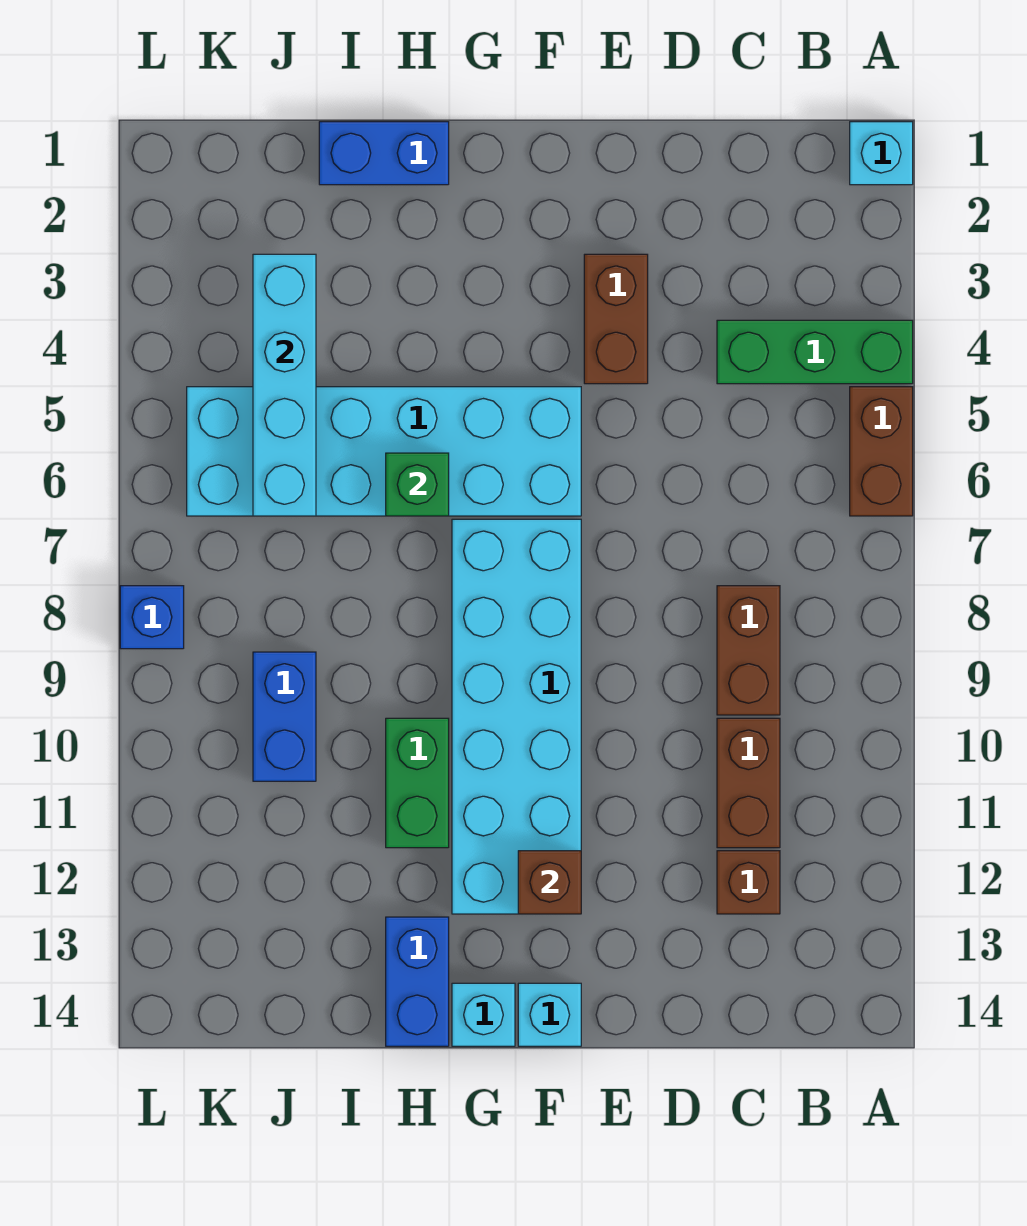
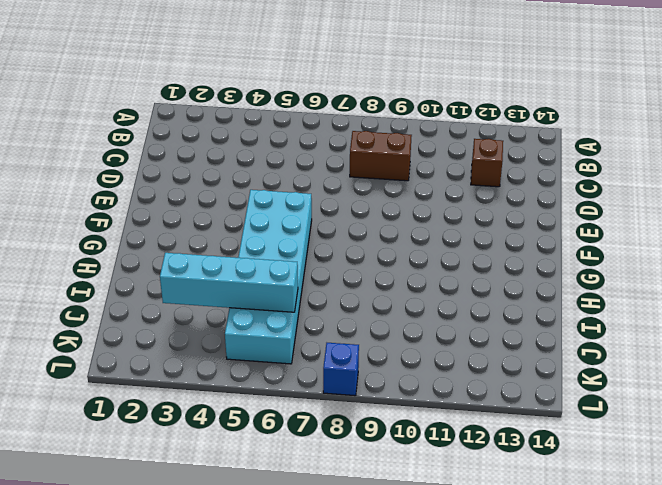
none -> cyan 1x1 brick [850,122,913,185]
none -> green 1x3 brick [717,320,913,384]
none -> brown 1x2 brick [850,387,913,516]

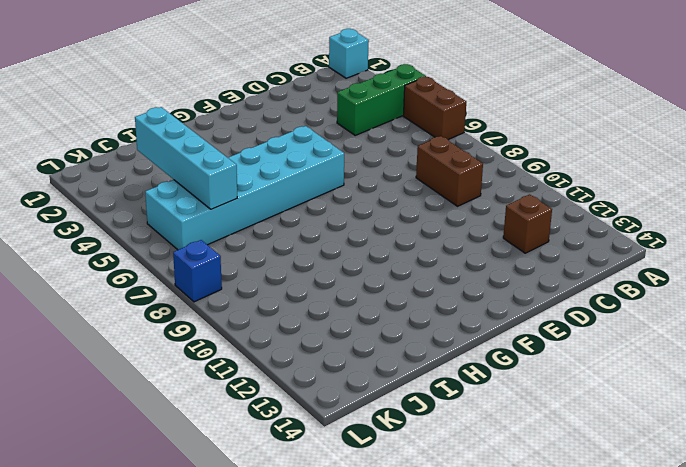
none -> brown 1x2 brick [717,718,780,848]
none -> brown 1x2 brick [584,254,648,384]
none -> cyan 2x6 brick [452,519,581,914]

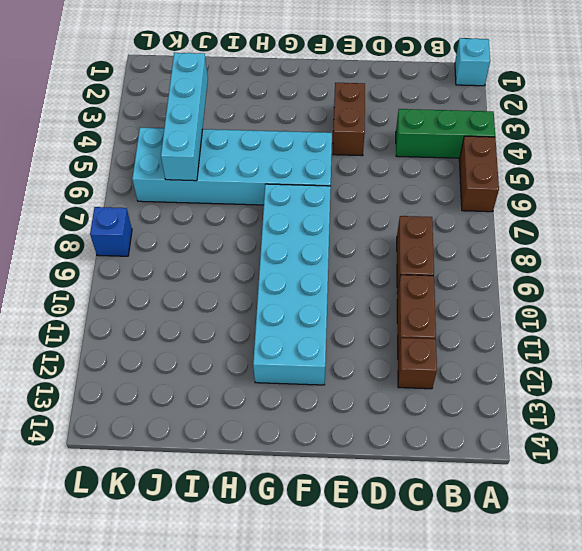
none -> cyan 1x1 brick [518,983,581,1046]
none -> cyan 1x1 brick [452,983,515,1046]
none -> blue 1x2 brick [319,122,449,185]

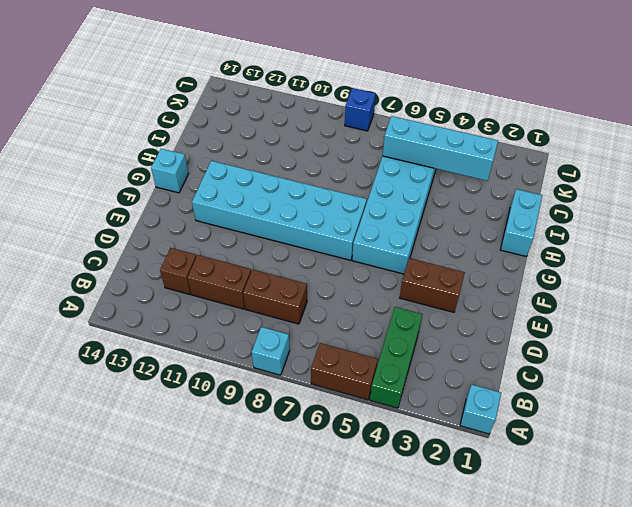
cyan 1x1 brick [252,327,290,375] -> cyan 1x1 brick moved to [518,983,581,1046]
cyan 1x2 brick [501,189,542,256] -> blue 1x2 brick [319,122,449,185]
none -> green 1x2 brick [386,718,449,848]
none -> blue 1x2 brick [386,917,449,1046]
none -> blue 1x2 brick [253,652,316,781]

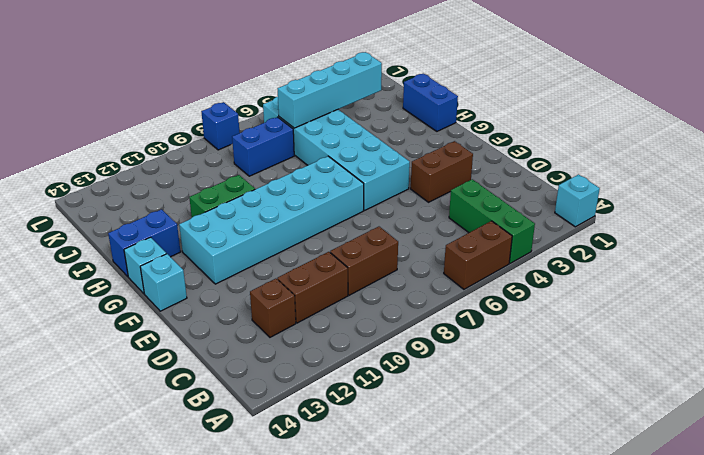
blue 1x2 brick [232,117,294,176] -> blue 1x2 brick moved to [253,652,316,781]
none -> brown 1x1 brick [518,851,581,914]
none -> green 1x1 brick [386,453,449,516]

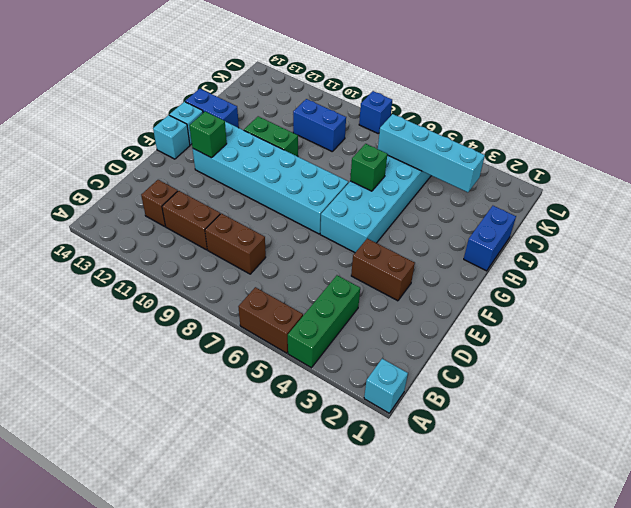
green 1x1 brick [189,112,227,158] -> brown 1x1 brick [518,851,581,914]

